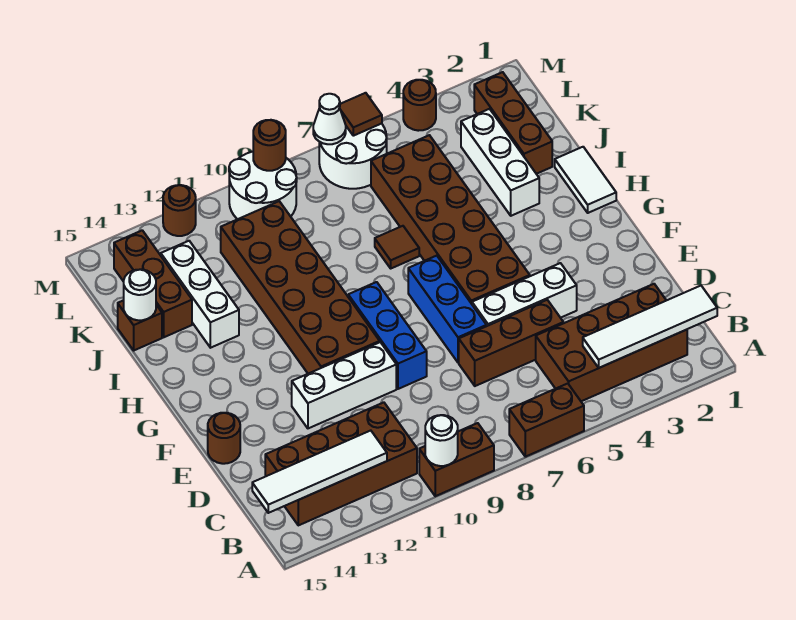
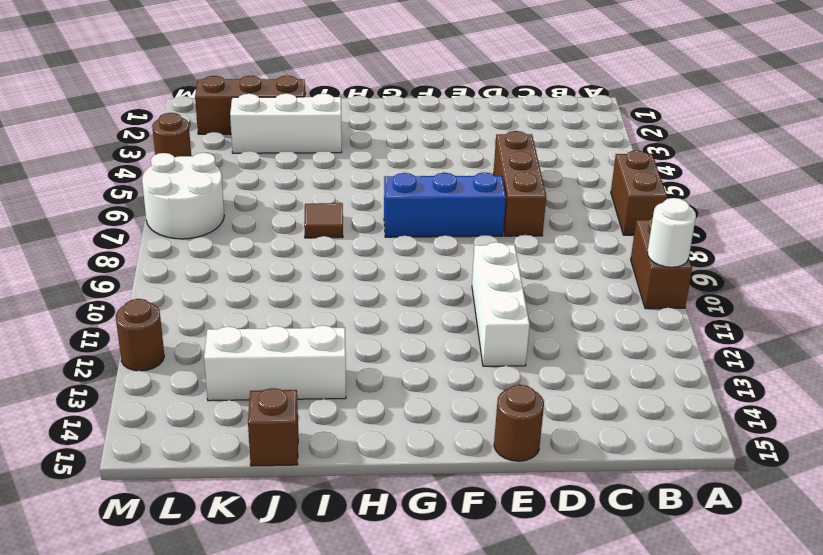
none -> brown 2x4 brick [536,284,687,401]
none -> brown 2x4 brick [265,402,417,525]
none -> white 1x3 brick [472,263,577,326]
none -> blue 1x3 brick [348,282,427,389]

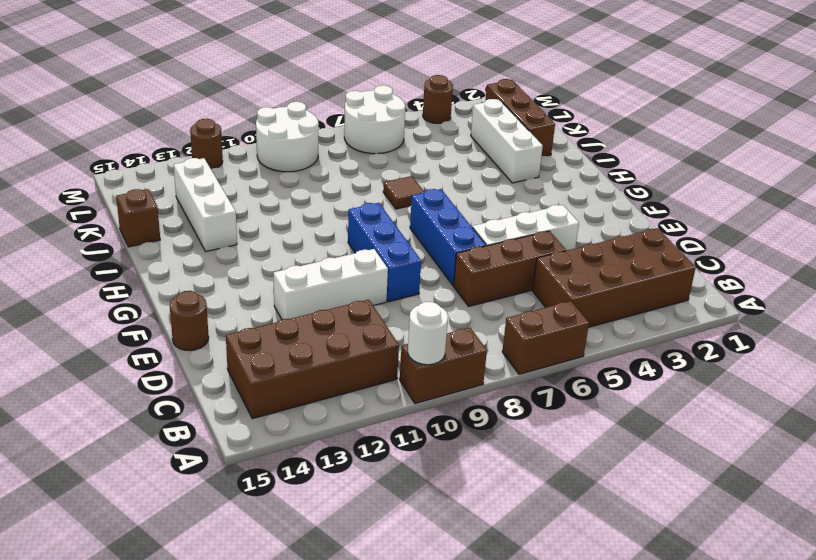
none -> brown 2x6 brick [371,135,530,304]
none -> brown 2x6 brick [221,201,380,374]
none -> white 1x2 tile [555,147,616,213]
none -> brown 1x3 brick [114,230,192,337]

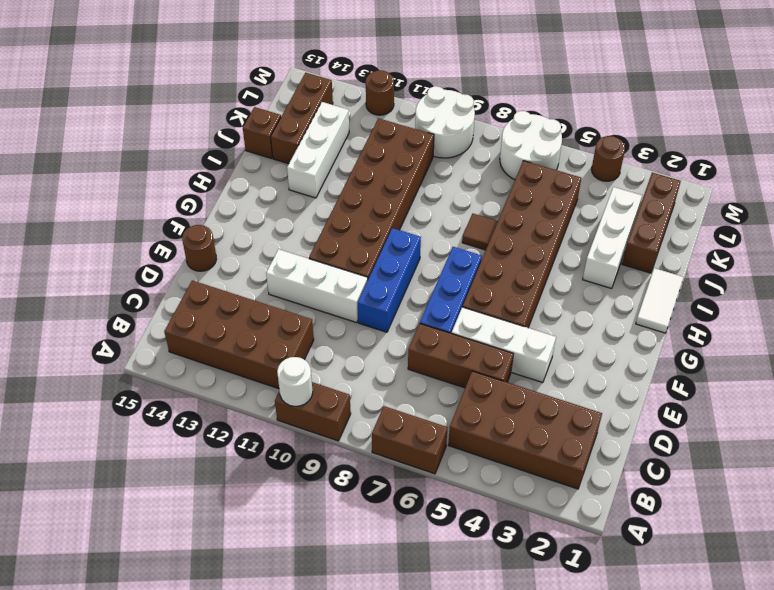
none -> white 1x4 tile [583,286,717,368]
none -> white 1x4 tile [252,431,387,513]
none -> white 1x1 round brick [124,269,156,320]
none -> brown 1x1 tile [340,93,382,136]

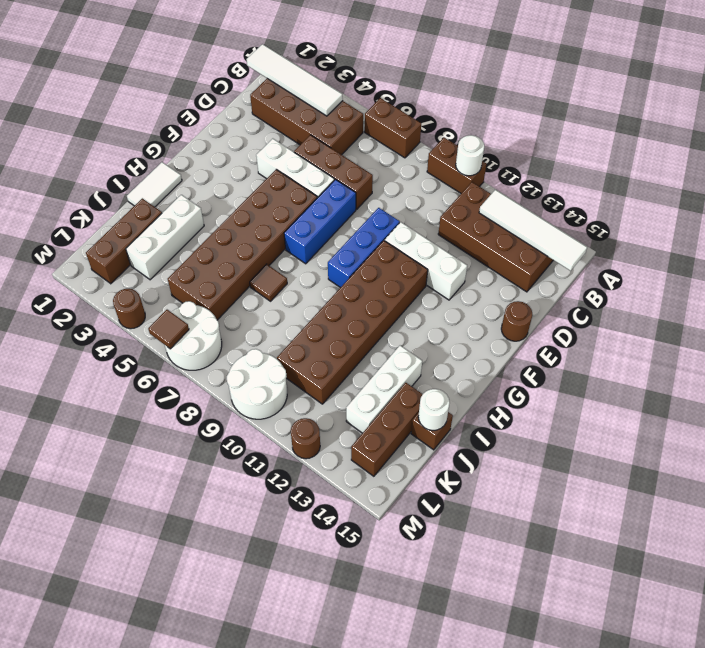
none -> white 1x1 cone [313,94,346,144]
none -> brown 1x1 round brick [253,120,286,171]

